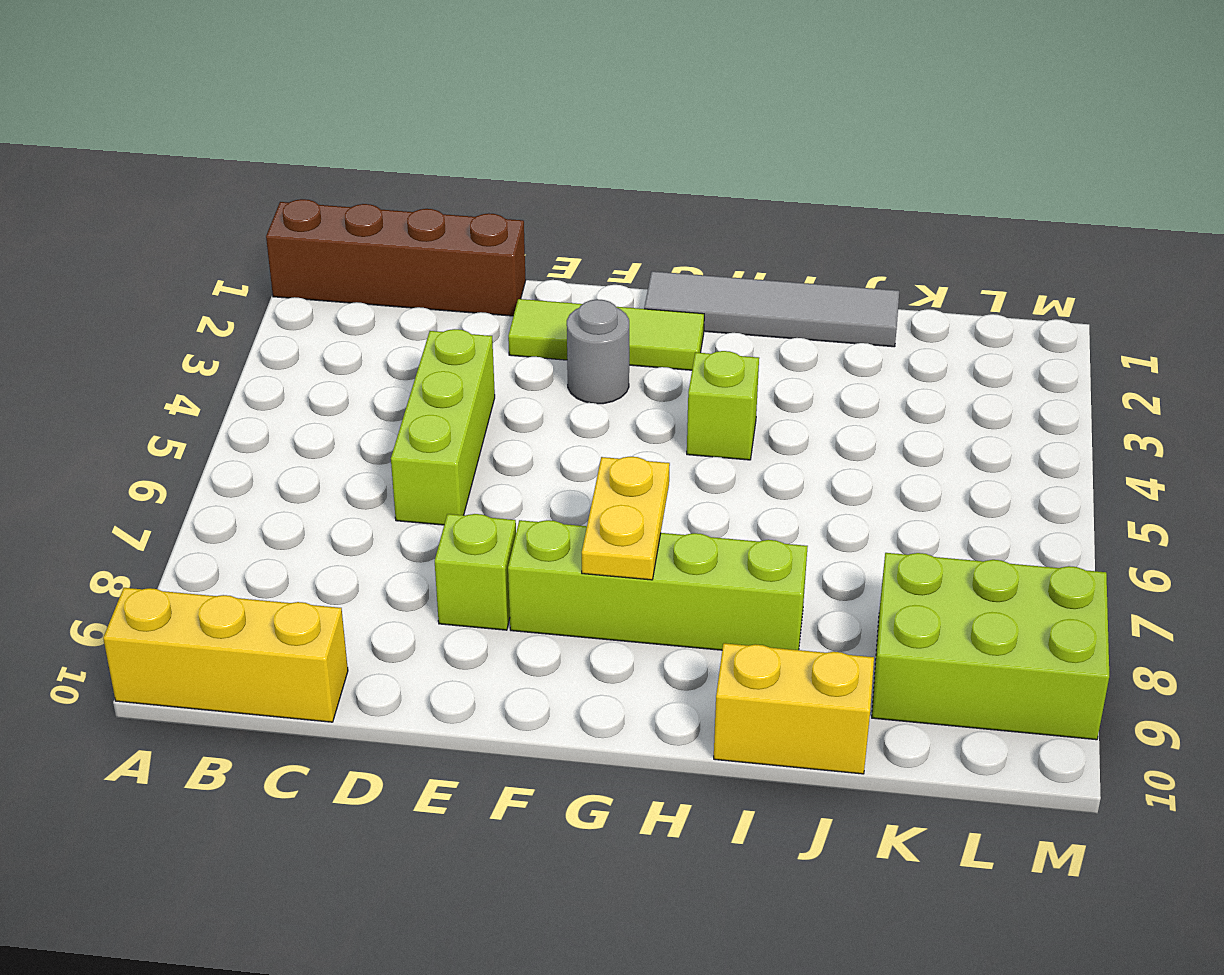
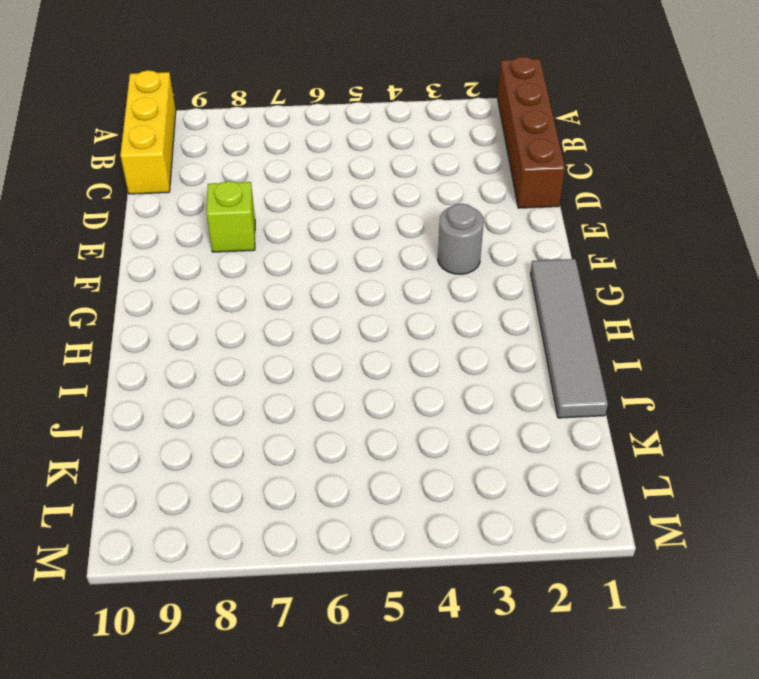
none -> lime 1x3 brick [391,329,495,525]
none -> lime 1x3 tile [508,299,704,370]
none -> lime 1x4 brick [508,520,808,650]

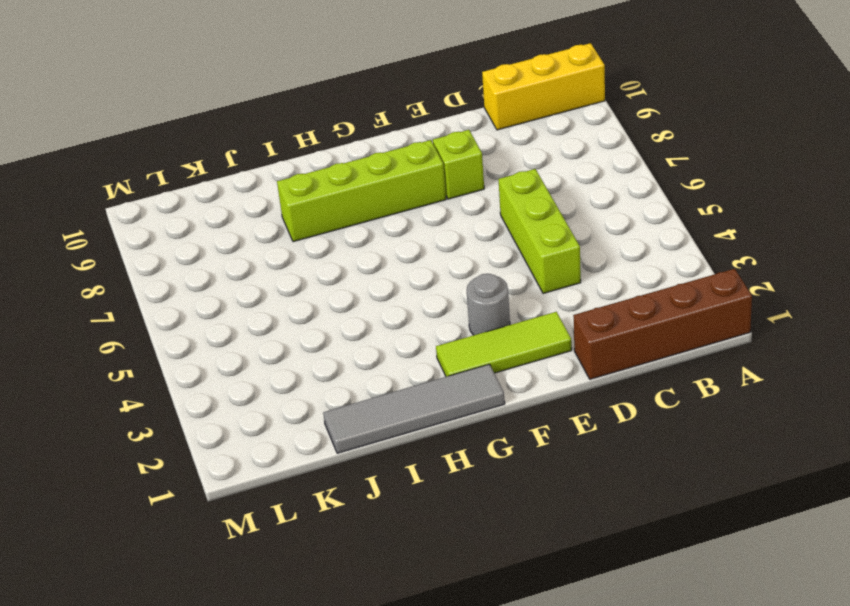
none -> lime 1x1 brick [687,351,759,460]
none -> yellow 1x2 brick [714,643,874,774]
none -> lime 2x3 brick [872,553,1109,740]

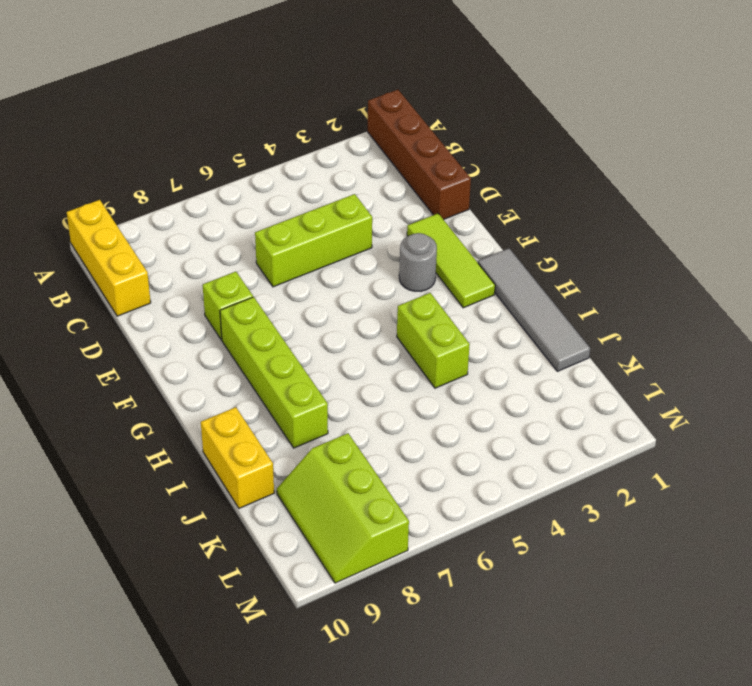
lime 1x2 brick [397,293,470,388] -> lime 1x1 brick [687,351,759,460]
lime 2x3 slope [277,433,409,583] -> lime 2x3 brick [872,553,1109,740]
none -> yellow 1x2 plate [582,457,670,580]

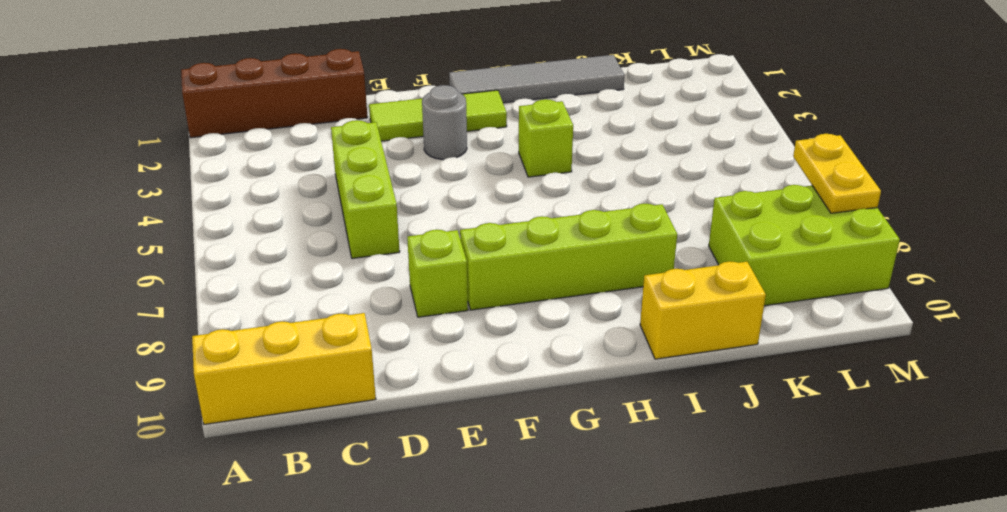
yellow 1x2 plate [793,134,881,213] -> yellow 1x2 plate moved to [582,457,670,580]

